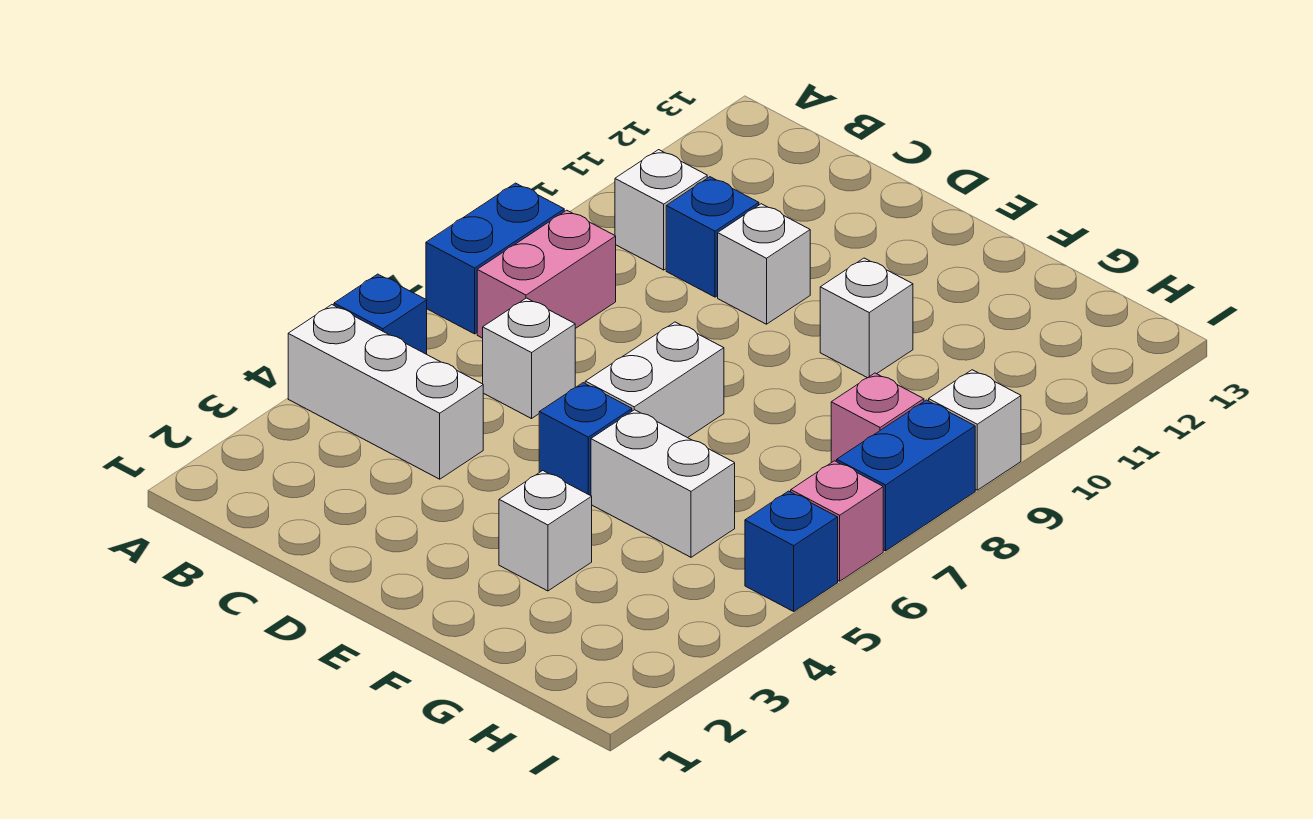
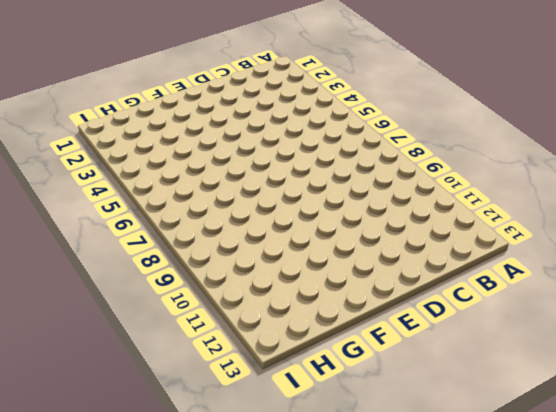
none -> white 1x3 brick [288,305,483,479]
none -> blue 1x1 brick [334,274,427,354]
none -> blue 1x2 brick [426,183,564,334]

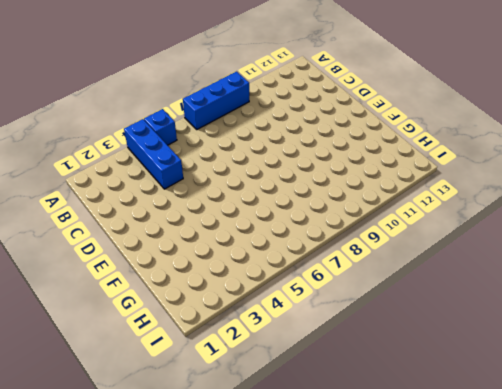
blue 1x3 brick [124,119,183,189] -> white 1x3 brick [288,305,483,479]
blue 1x3 brick [183,72,249,129] -> blue 1x2 brick [426,183,564,334]
none -> pink 1x2 brick [477,210,616,338]
none -> white 1x1 brick [615,150,707,270]
none -> white 1x1 brick [483,298,575,419]

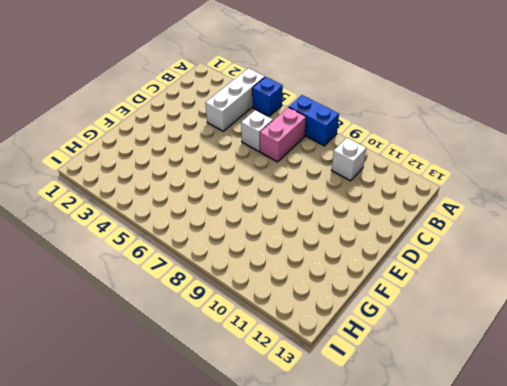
pink 1x2 brick [260,107,306,162] -> pink 1x2 brick turned to [477,210,616,338]
none -> blue 1x1 brick [666,177,759,297]
none -> white 1x1 brick [718,204,810,324]
none -> blue 1x1 brick [539,383,632,496]

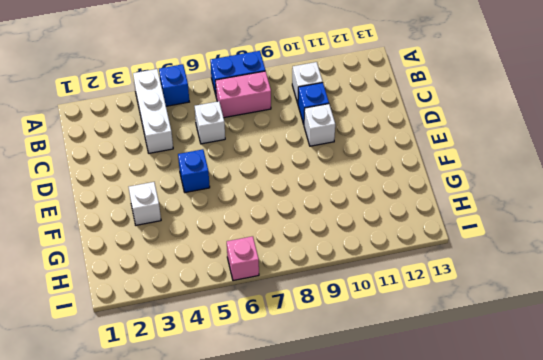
none -> white 1x2 brick [585,322,724,438]
none -> white 1x2 brick [591,410,735,557]
none -> white 1x1 brick [820,258,913,378]

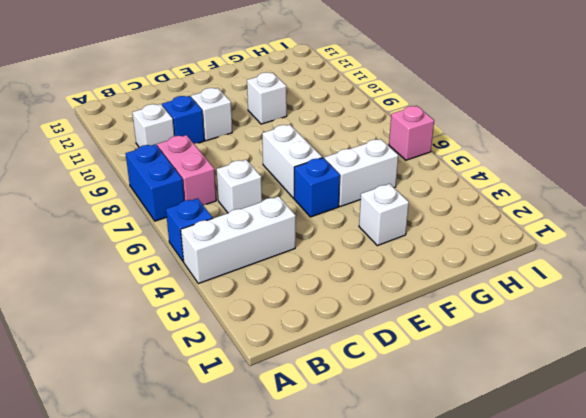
none -> pink 1x1 brick [831,373,924,463]
none -> blue 1x1 brick [745,491,838,611]
none -> blue 1x2 brick [837,400,975,551]

